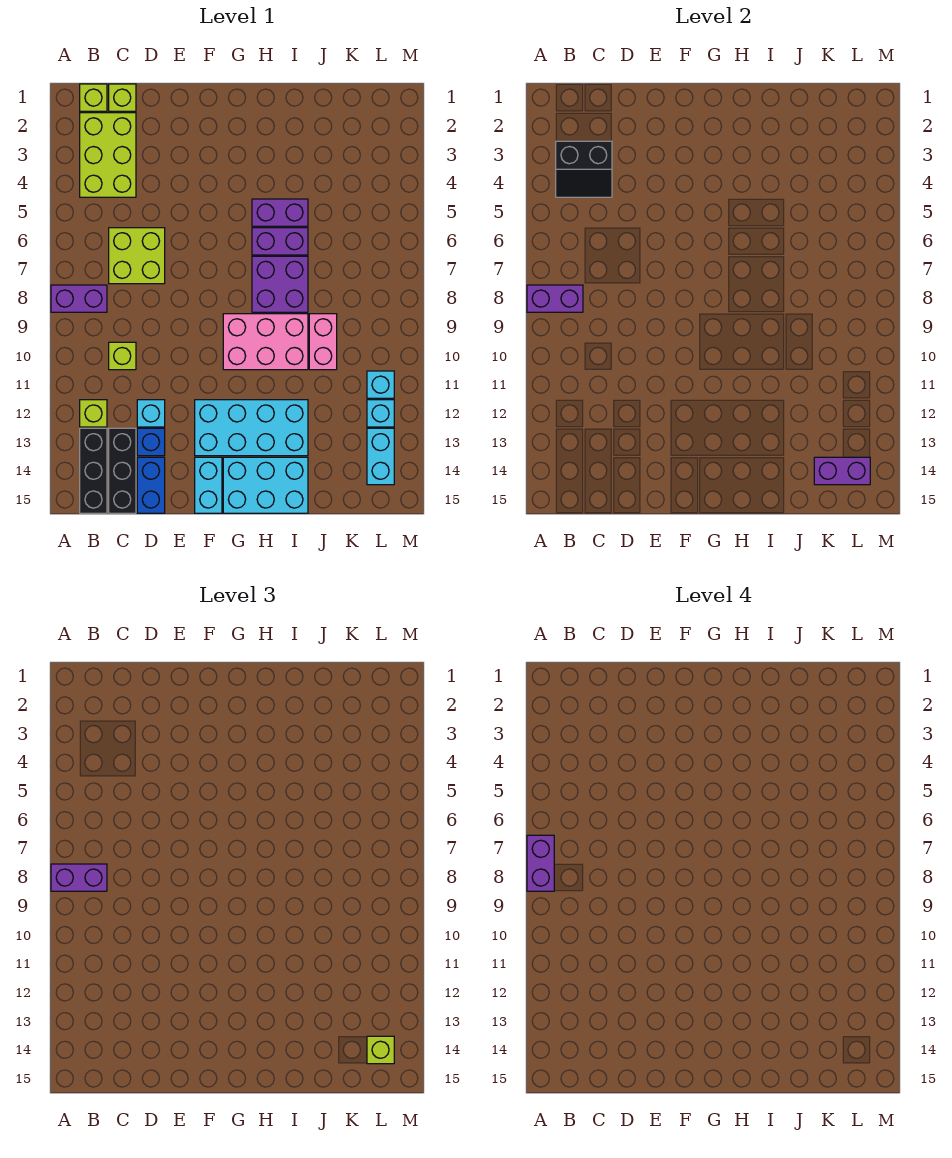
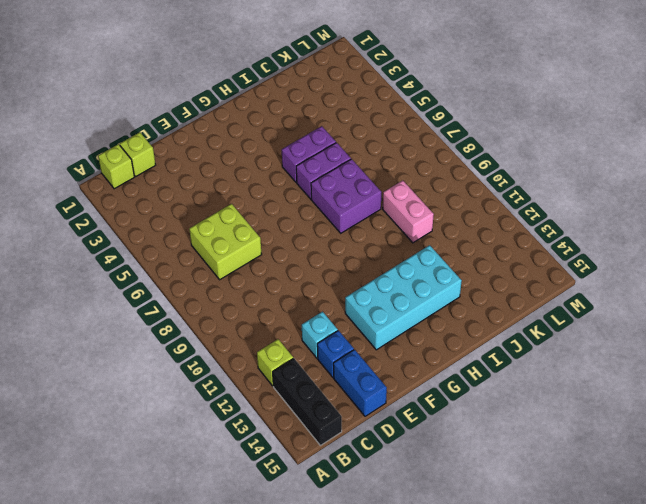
none -> purple 1x2 brick [51,285,107,312]
none -> lime 2x3 brick [80,113,136,197]
none -> lime 1x1 brick [109,342,136,370]

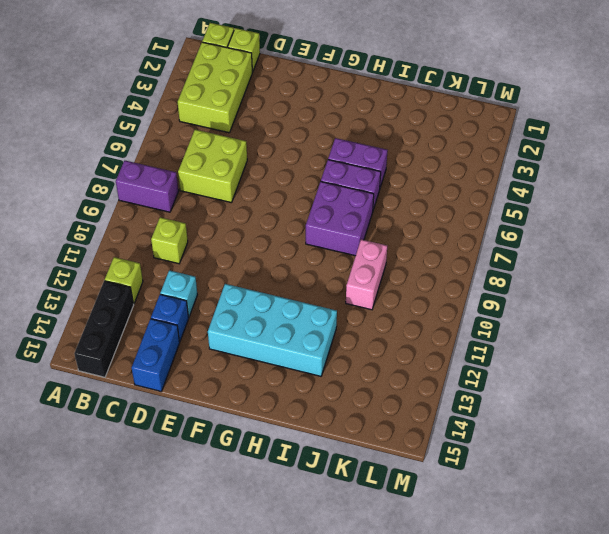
none -> black 1x3 brick [109,428,136,513]
none -> cyan 1x2 brick [195,457,222,513]
none -> pink 2x3 brick [223,314,308,370]

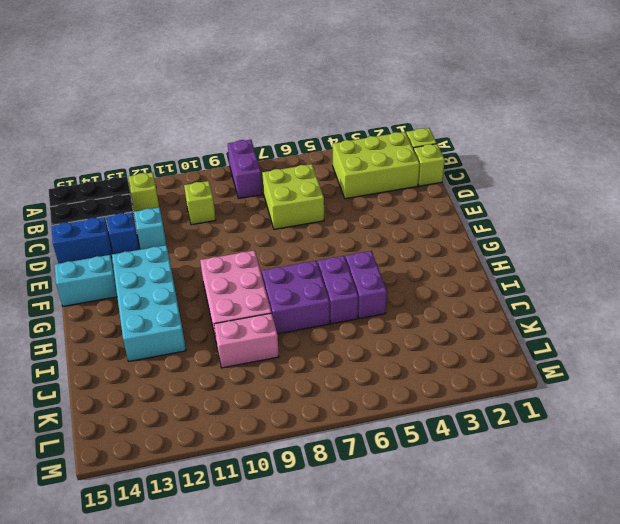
none -> cyan 2x3 brick [223,457,308,513]
none -> cyan 1x1 brick [367,371,394,398]
none -> cyan 1x1 brick [367,400,394,427]

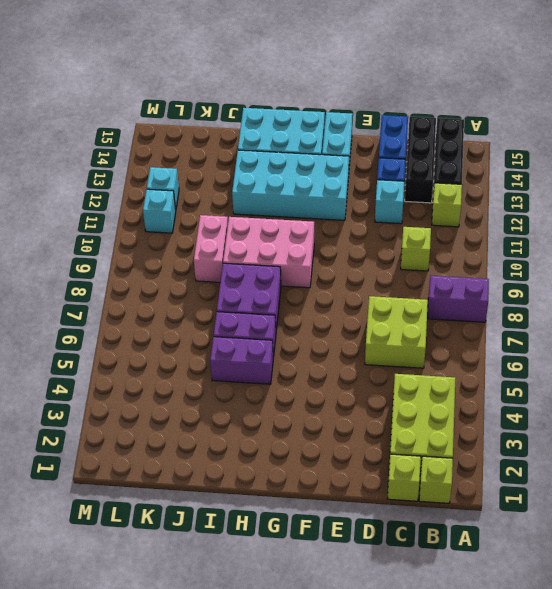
none -> cyan 1x2 brick [367,428,394,485]
none -> purple 1x2 brick [527,285,583,312]
none -> black 2x2 slope [556,141,612,197]

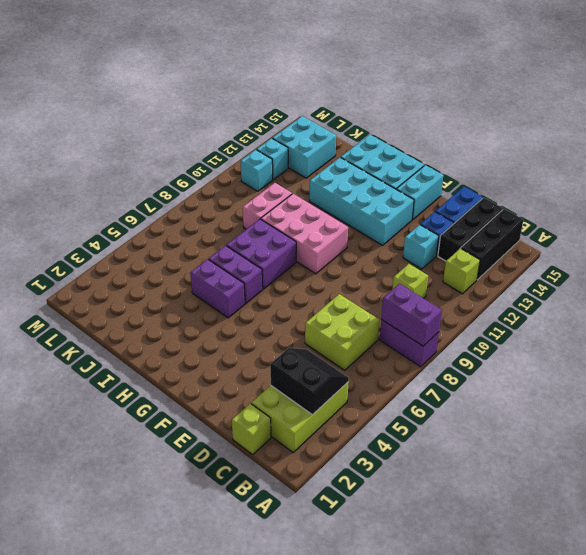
cyan 2x2 brick [272,116,336,178] -> cyan 1x2 brick [367,428,394,485]
none -> lime 1x1 brick [80,84,107,111]
none -> purple 1x2 brick [814,457,870,485]
none -> purple 1x2 brick [51,864,107,891]

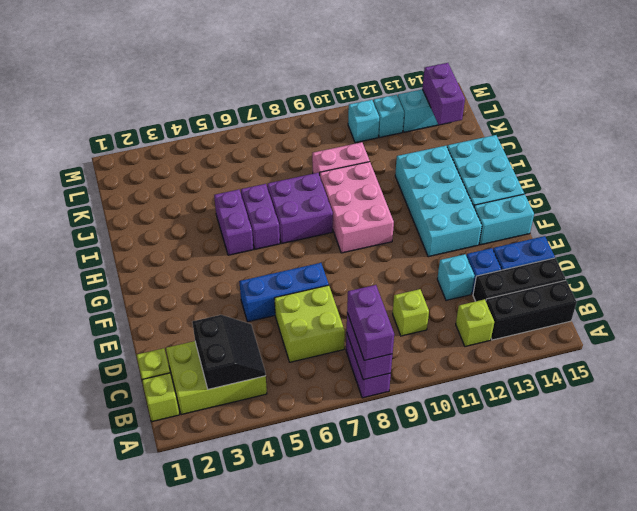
blue 1x3 brick [239,263,329,322] -> none
none -> lime 1x1 brick [367,1036,394,1064]
none -> purple 1x2 brick [527,835,554,891]

